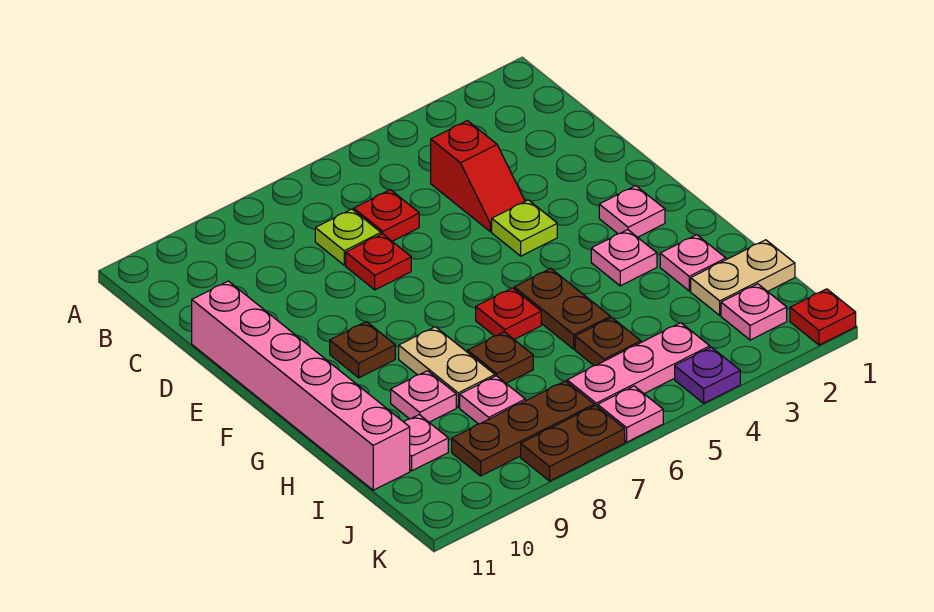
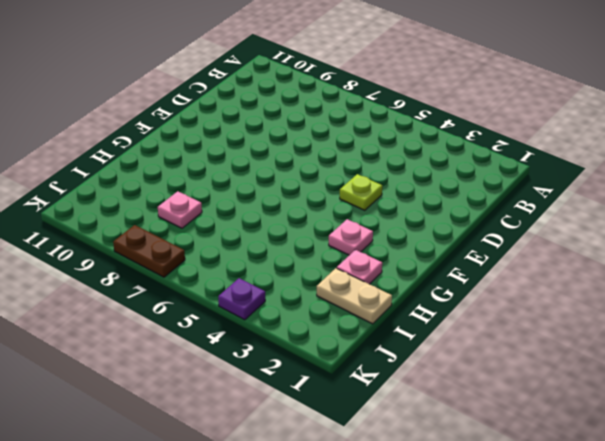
none -> red 1x2 slope [431,121,525,232]
none -> red 1x1 plate [354,190,419,241]
none -> lime 1x1 plate [315,209,381,265]

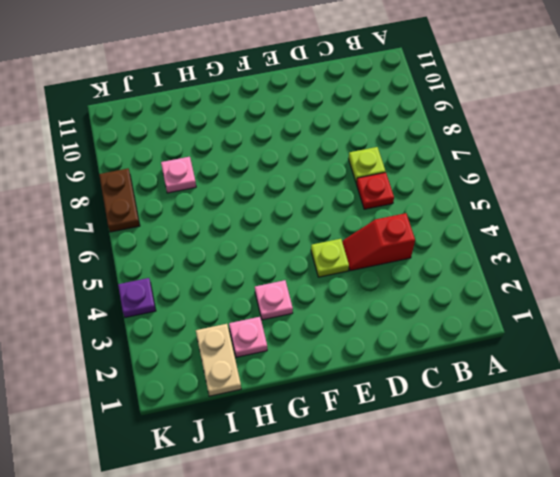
none -> red 1x1 plate [346,234,411,290]
none -> pink 1x6 brick [192,281,410,490]
none -> pink 1x1 plate [599,186,665,237]

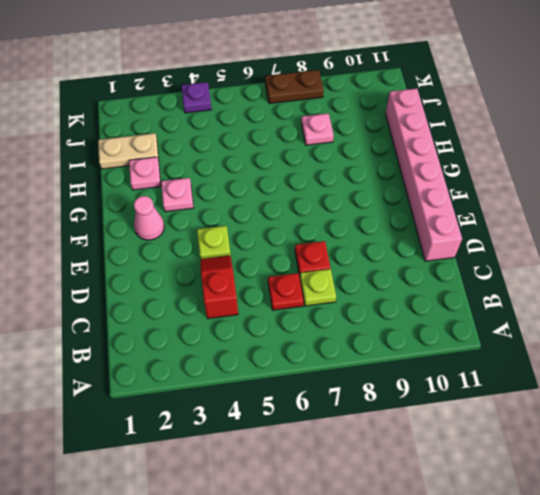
pink 1x1 cone [134,196,164,240] -> pink 1x1 plate [599,186,665,237]
none -> brown 1x1 plate [330,322,395,378]
none -> brown 1x2 plate [514,269,610,349]
none -> red 1x1 plate [476,288,541,339]

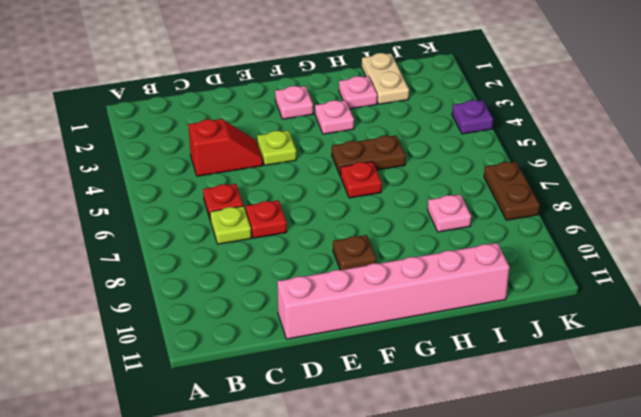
none -> tan 1x2 plate [399,327,495,407]
none -> brown 1x1 plate [468,332,533,383]
none -> pink 1x1 plate [391,371,456,422]

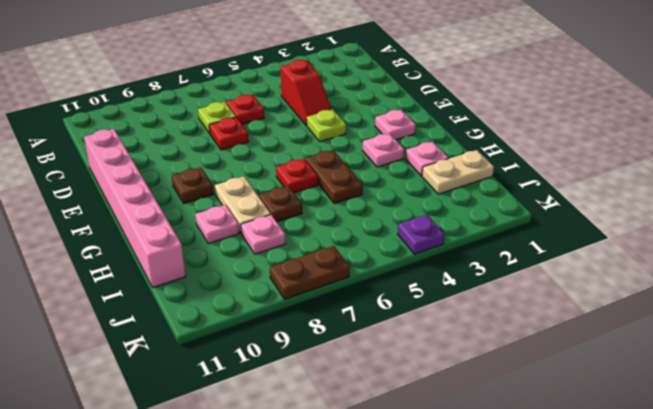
none -> brown 1x1 plate [575,318,641,366]
none -> pink 1x1 plate [404,415,448,471]
none -> pink 1x1 plate [721,284,787,340]

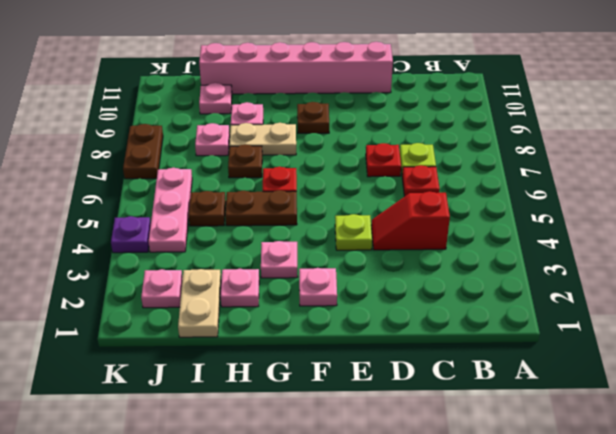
none -> brown 1x3 plate [452,381,594,476]
none -> red 1x1 plate [790,289,856,345]
none -> pink 1x1 plate [598,386,663,442]

